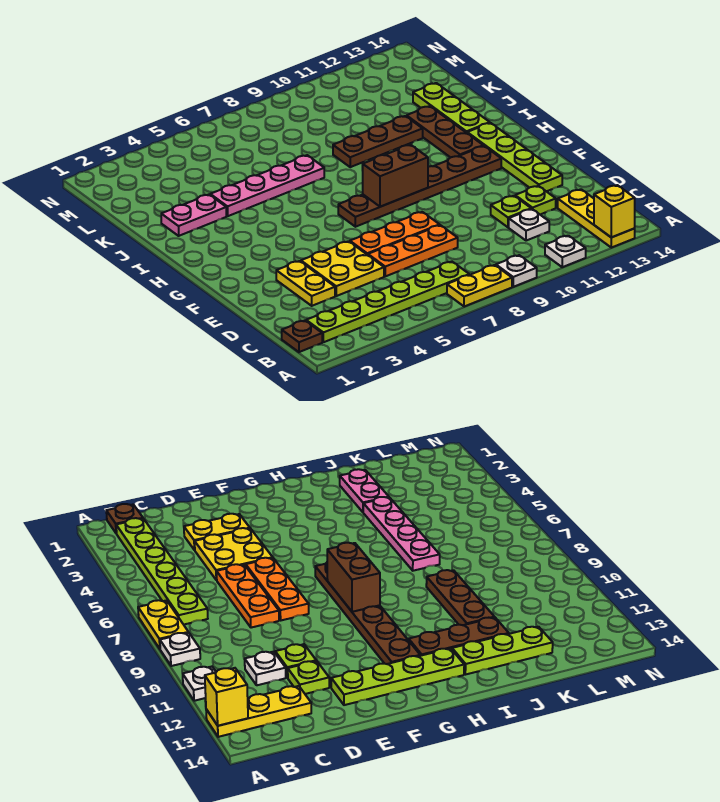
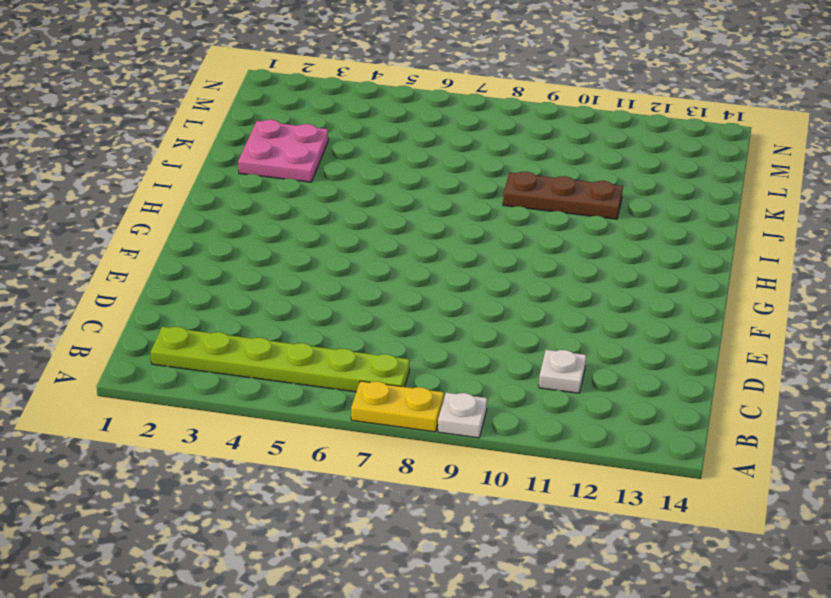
pink 2x2 plate [238,120,328,182] -> pink 1x2 plate [161,195,226,236]
none -> white 1x1 plate [545,236,586,267]
none -> yellow 1x3 plate [558,189,635,248]
none -> brown 1x1 plate [282,321,322,352]

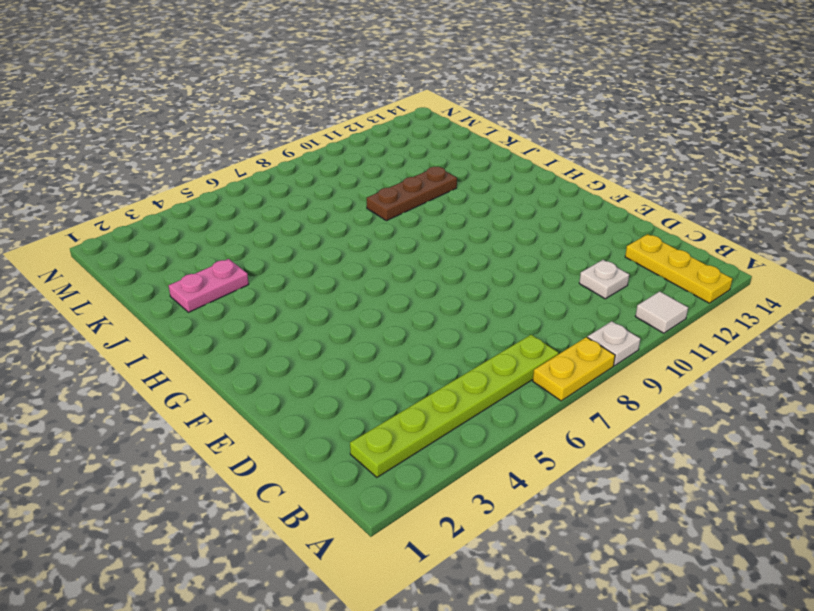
white 1x1 tile [635,291,688,333] -> white 1x1 plate [545,236,586,267]
none -> brown 1x1 plate [282,321,322,352]
none -> yellow 1x2 plate [276,261,335,306]
none -> yellow 2x2 plate [301,241,384,296]

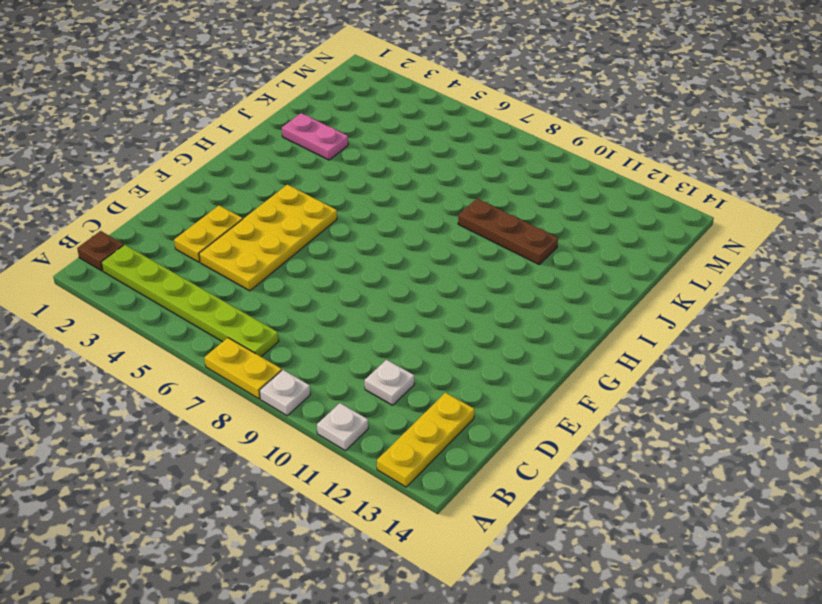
yellow 2x4 plate [199,185,337,291] -> yellow 2x2 plate [301,241,384,296]
none -> orange 1x3 plate [368,225,458,276]
none -> lime 1x1 plate [491,196,531,227]
none -> lime 1x1 plate [515,186,556,214]

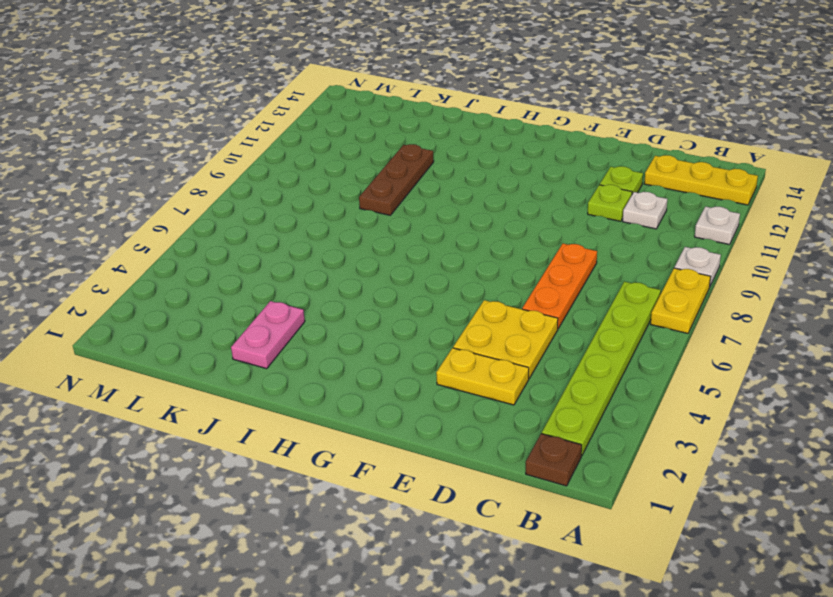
none -> orange 1x3 plate [350,212,439,255]
none -> lime 1x4 plate [467,123,562,191]
none -> brown 1x6 plate [338,146,501,227]

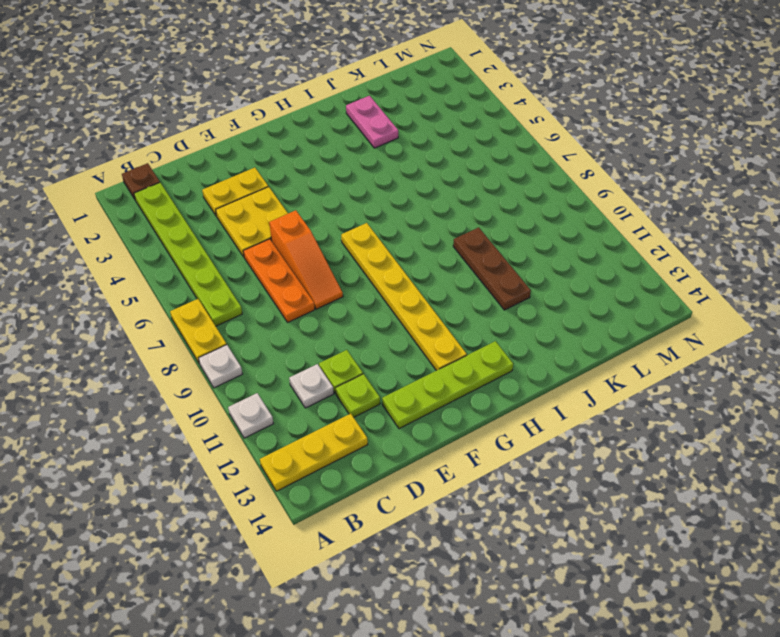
orange 1x3 slope [269,210,343,309] -> orange 1x3 plate [350,212,439,255]
yellow 1x6 plate [341,223,467,371] -> brown 1x6 plate [338,146,501,227]
none -> brown 1x3 plate [407,106,483,158]
none -> lime 1x3 plate [413,83,490,133]
none -> pink 1x4 plate [210,155,324,216]

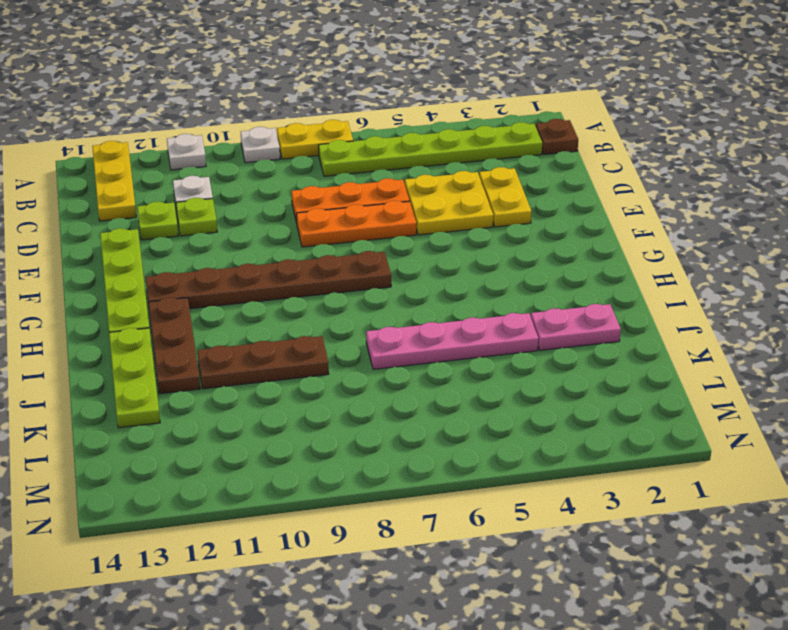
none -> yellow 1x1 brick [594,185,635,237]
none -> brown 1x2 brick [362,145,428,207]

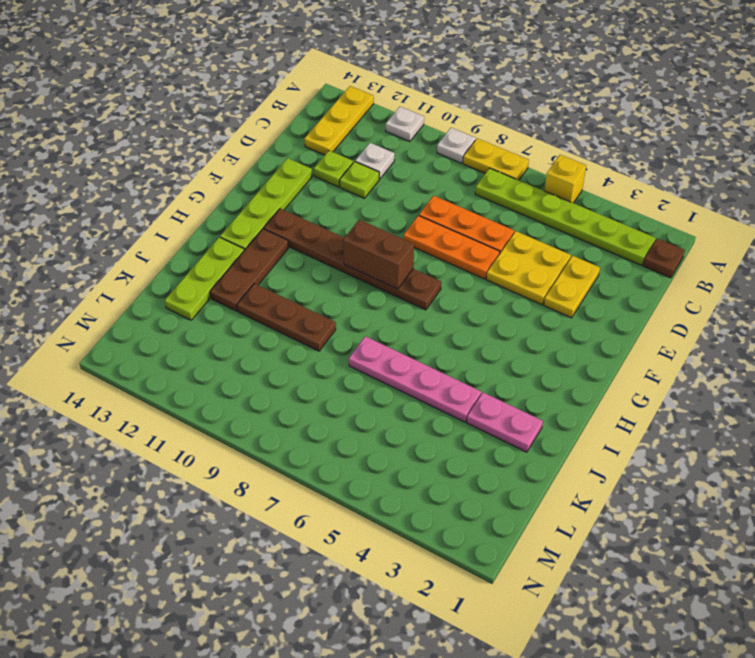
yellow 1x1 brick [544,155,586,203] -> yellow 1x1 brick moved to [594,185,635,237]

